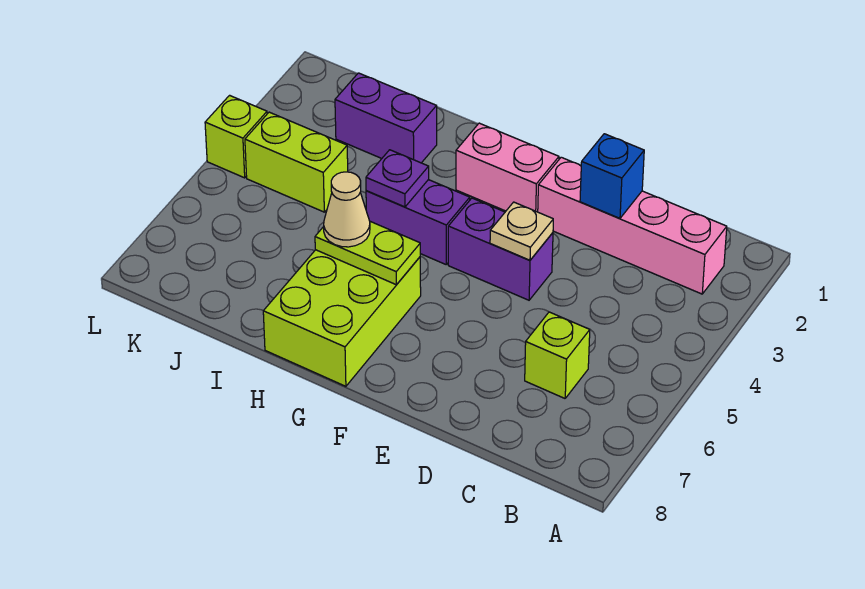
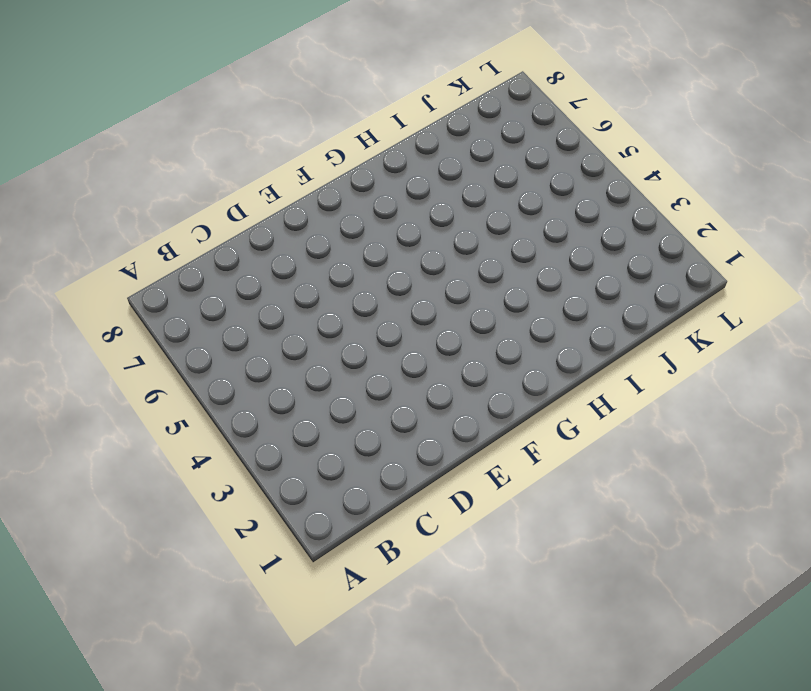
none -> pink 1x4 brick [538,157,727,294]
none -> lime 1x1 brick [525,312,590,398]
none -> purple 1x2 brick [448,198,553,300]

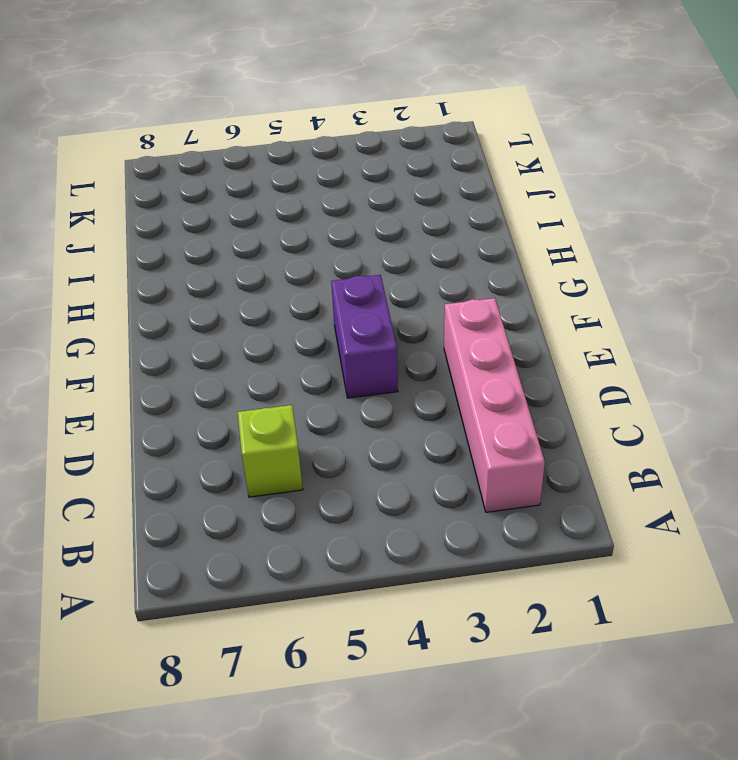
none -> pink 1x2 brick [456,123,559,212]
none -> purple 1x2 brick [366,180,470,264]
none -> lime 2x3 brick [263,250,421,386]

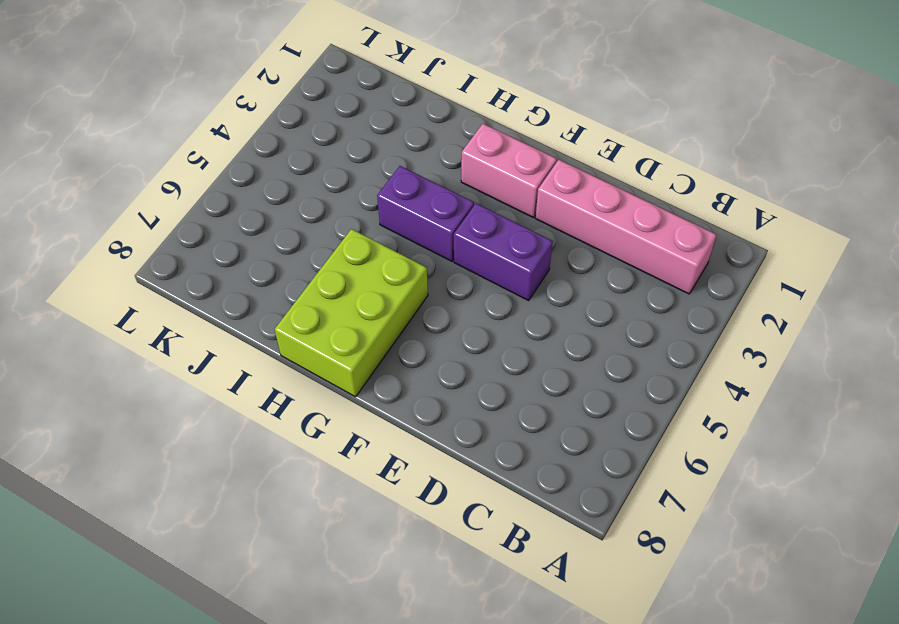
none -> lime 1x1 brick [525,312,590,398]
none -> purple 1x2 brick [335,73,437,163]
none -> lime 1x2 brick [245,112,348,212]

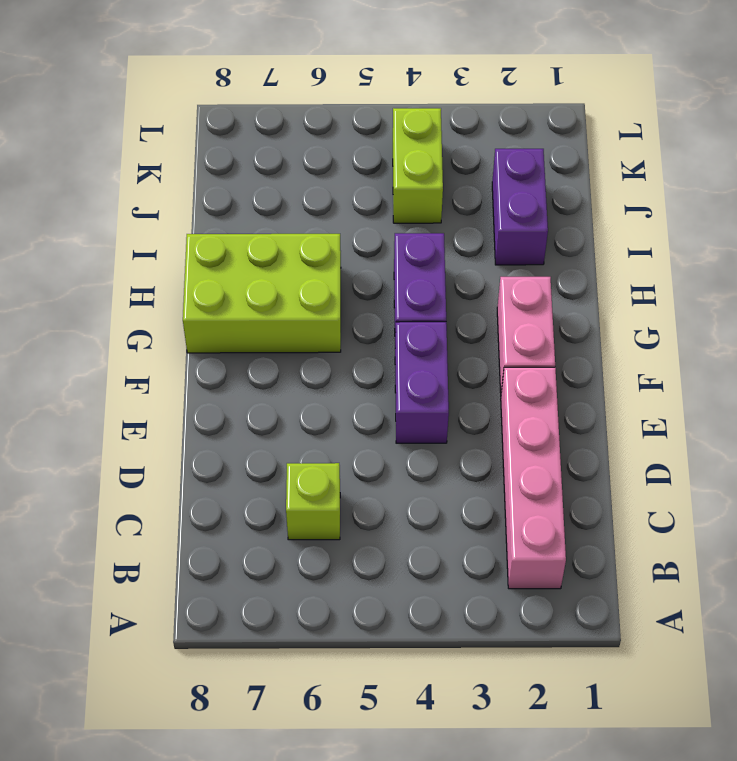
none -> lime 1x1 brick [205,95,267,178]
none -> blue 1x1 brick [580,134,644,219]
none -> tan 1x1 plate [490,202,553,260]

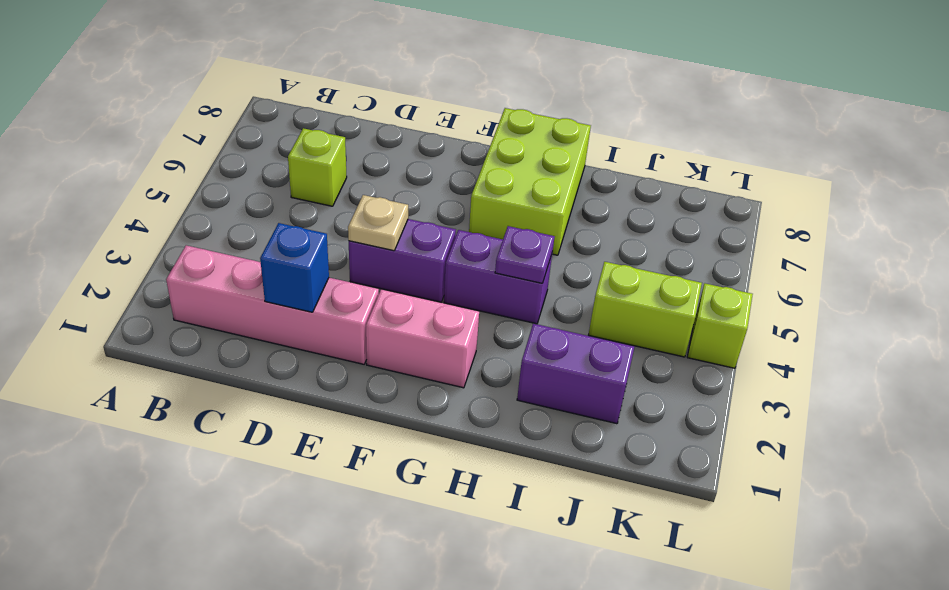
none -> lime 1x2 plate [315,221,420,285]
none -> tan 1x1 cone [324,172,370,247]

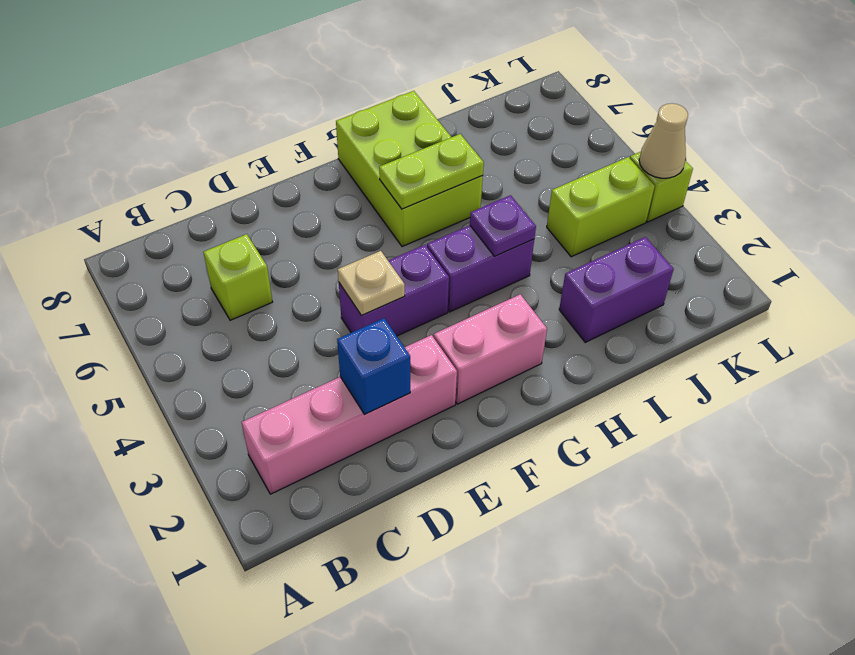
tan 1x1 cone [639,103,688,178] -> tan 1x1 cone moved to [324,172,370,247]

